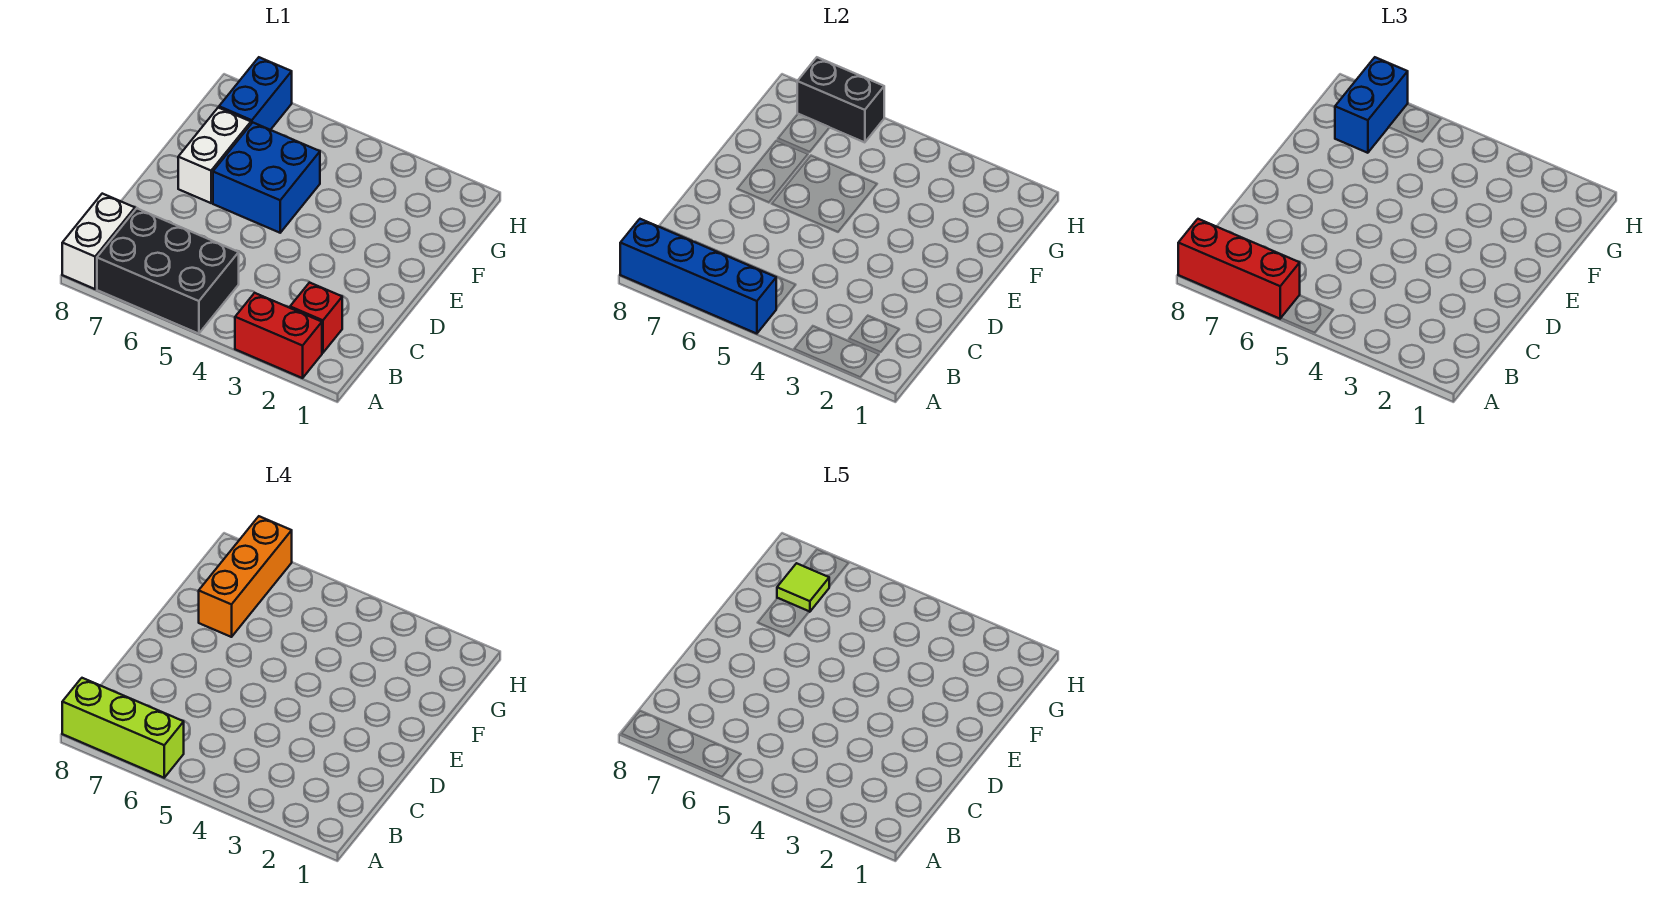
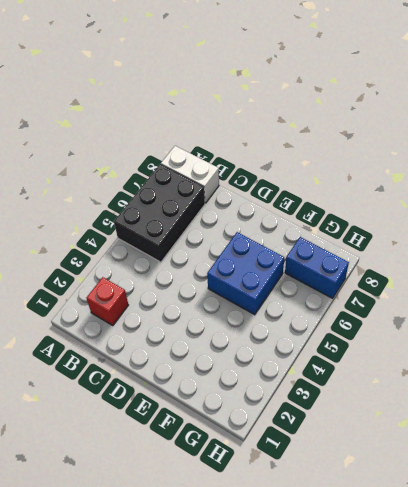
none -> red 1x2 brick [235,293,322,378]
none -> white 1x2 brick [178,107,251,203]
none -> blue 1x4 brick [620,219,776,334]

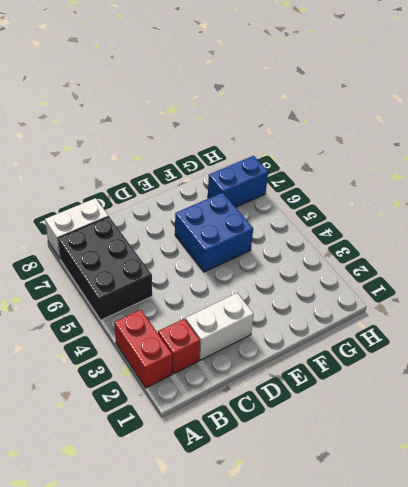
white 1x2 brick [185,293,254,360] -> white 1x2 brick moved to [178,107,251,203]
none -> blue 1x4 brick [620,219,776,334]
none -> black 1x2 brick [797,57,884,142]
none -> red 1x3 brick [1178,219,1300,319]

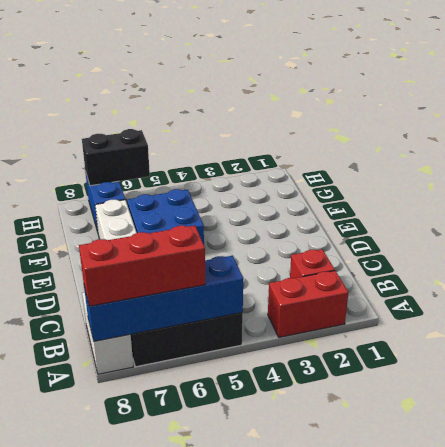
none -> blue 1x2 brick [1335,57,1408,153]
none -> lime 1x3 brick [62,678,184,778]
none -> orange 1x3 brick [199,516,292,637]

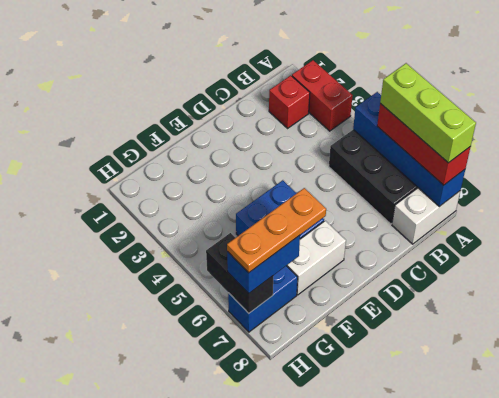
orange 1x3 plate [227,188,326,273] -> orange 1x3 brick [199,516,292,637]
none -> lime 1x1 tile [777,563,829,612]

